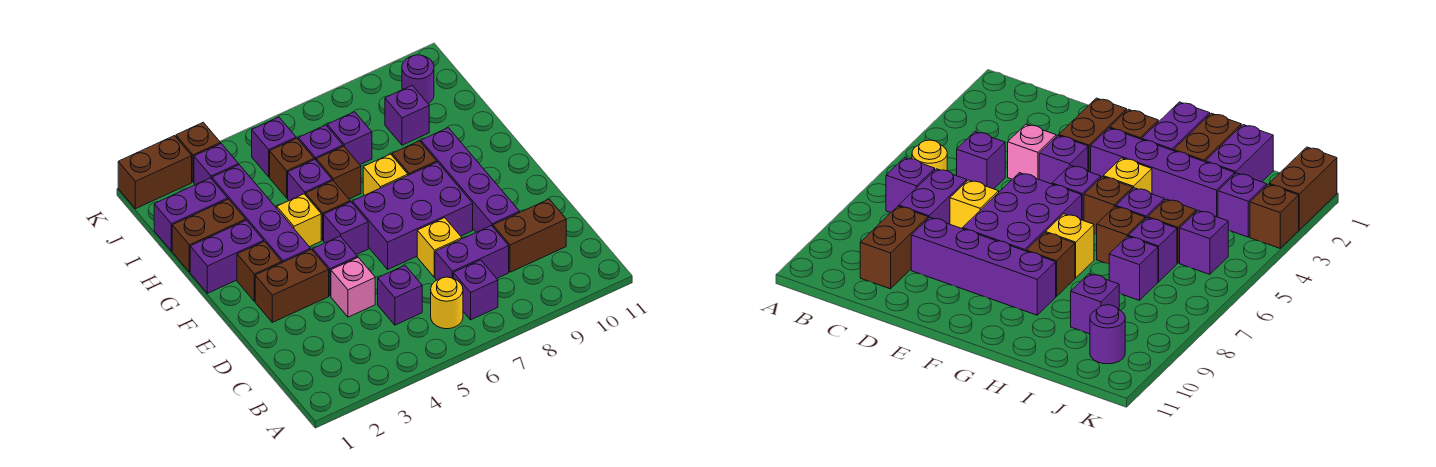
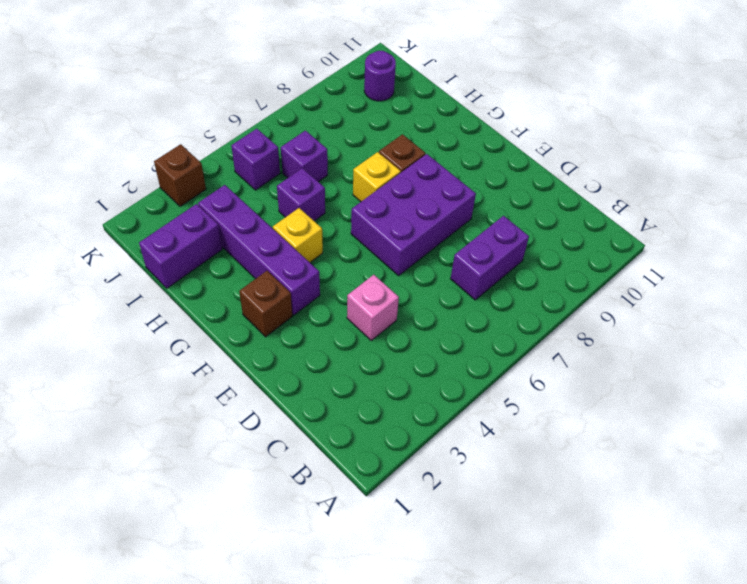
none -> yellow 1x1 round brick [431,277,463,329]
none -> purple 1x1 brick [453,260,498,320]
none -> purple 1x1 brick [378,265,422,325]
none -> brown 1x2 brick [493,199,566,272]

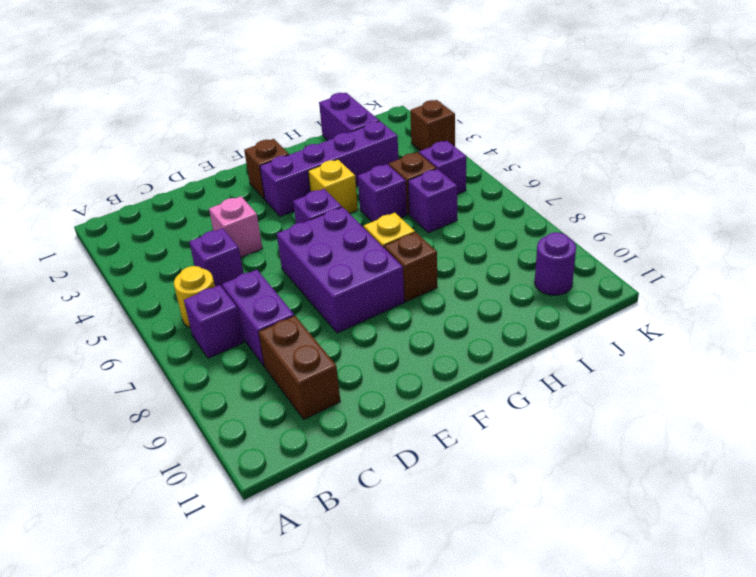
none -> yellow 1x1 brick [417,218,462,278]
none -> purple 1x4 brick [421,128,520,232]
none -> brown 1x2 brick [255,249,329,322]
none -> purple 1x1 brick [313,236,357,296]

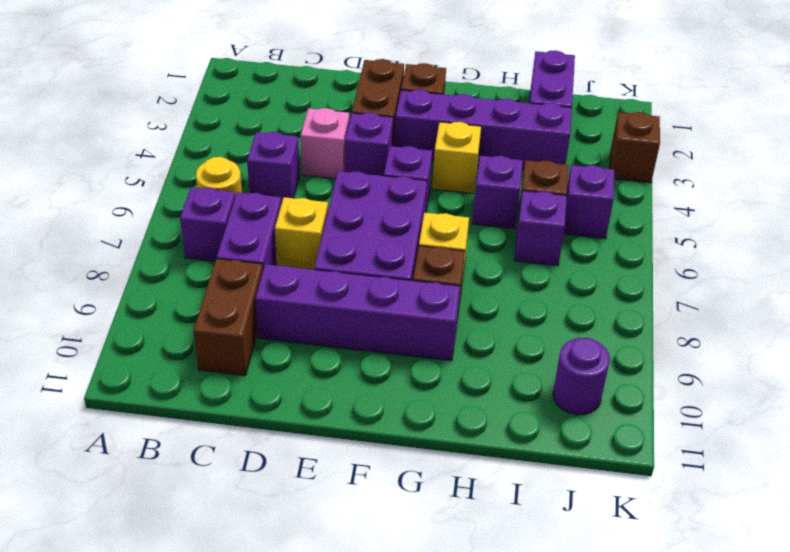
none -> purple 1x2 brick [190,220,264,293]
none -> brown 1x1 brick [306,181,350,240]
none -> brown 1x2 brick [172,199,246,272]
none -> brown 1x1 brick [316,146,361,199]

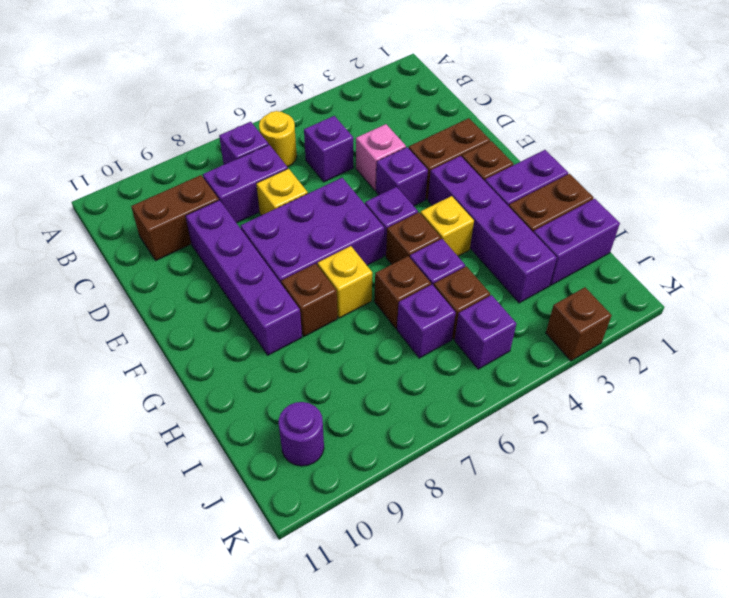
none -> purple 1x1 brick [327,112,372,164]
none -> purple 1x1 brick [385,85,429,145]
none -> purple 1x1 brick [194,144,239,185]
none -> brown 1x2 brick [118,136,192,209]

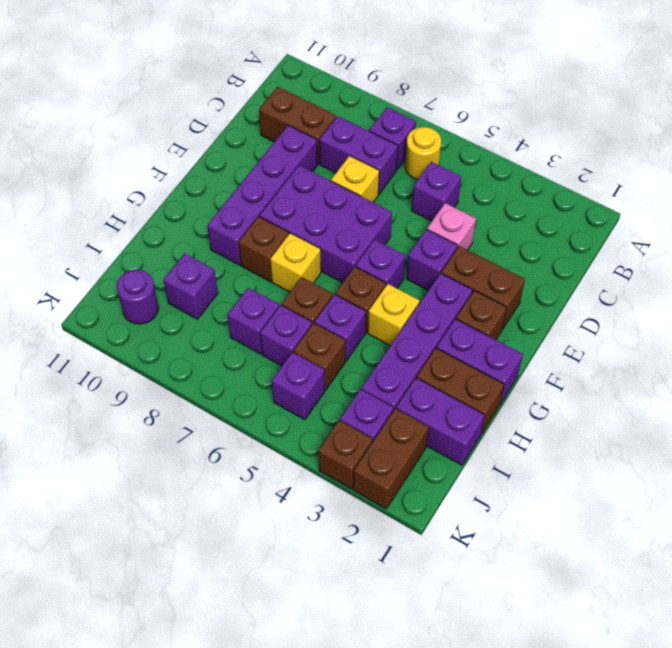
brown 1x2 brick [353,408,429,509] -> brown 1x2 brick turned to [118,136,192,209]

